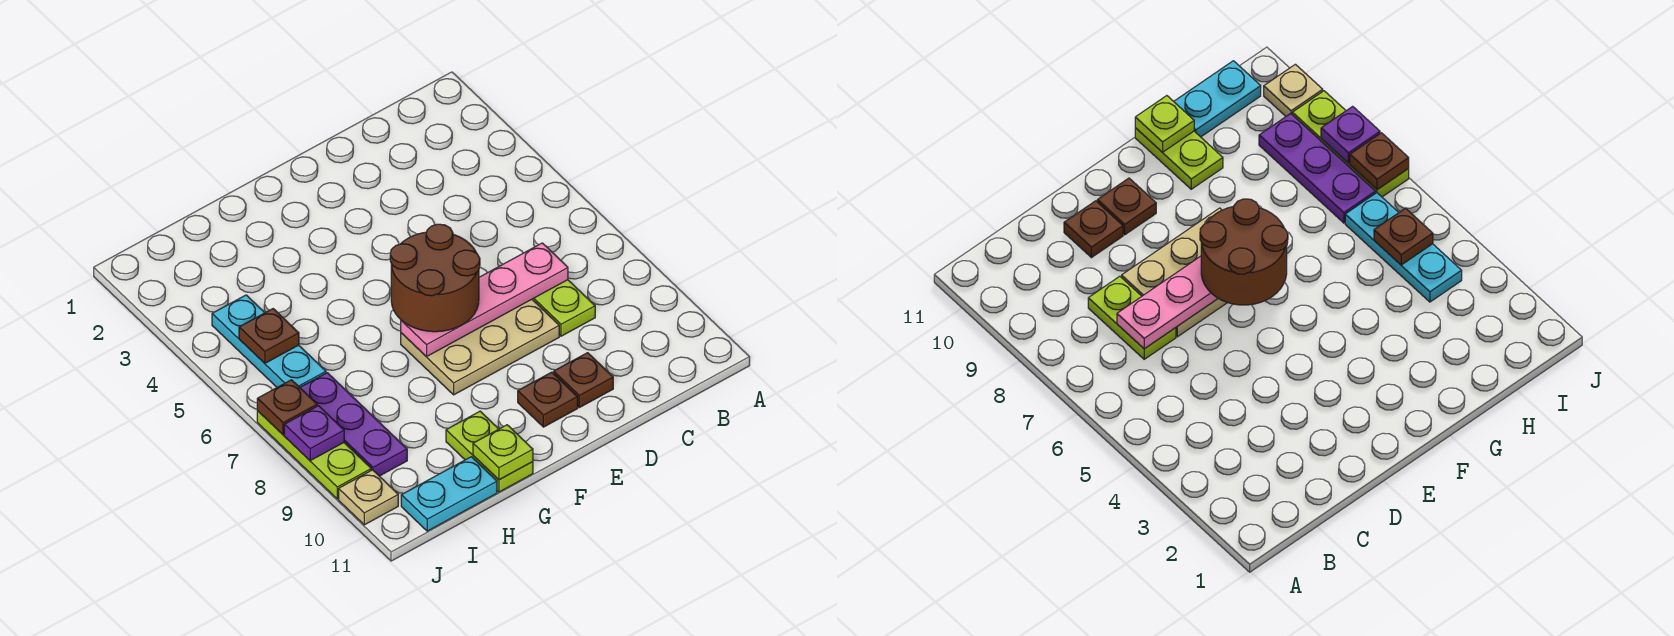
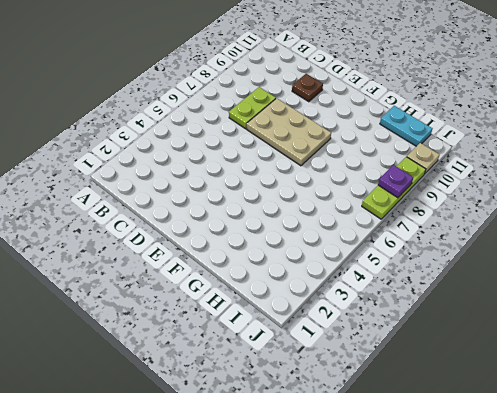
none -> brown 1x1 plate [518,372,578,427]
none -> lime 1x2 plate [446,411,533,492]
none -> cyan 1x3 plate [212,295,326,387]

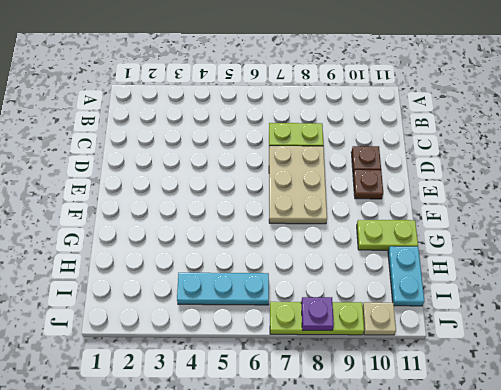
none -> purple 1x3 plate [300,373,407,476]
none -> pink 1x4 plate [401,243,568,357]
none -> lime 1x1 plate [473,425,533,480]

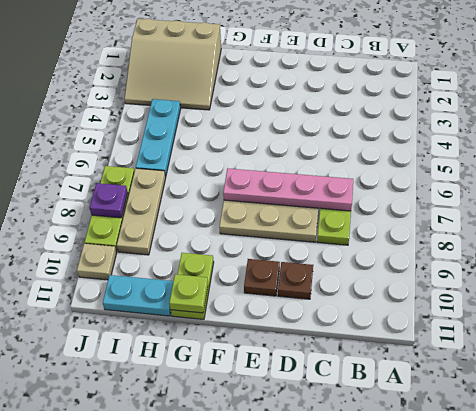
tan 3x3 slope [125,19,221,110] -> none
tan 1x3 plate [117,168,166,255] -> purple 1x3 plate [300,373,407,476]
none -> brown 1x1 plate [239,309,299,363]
none -> brown 1x1 plate [257,380,317,435]
none -> brown 2x2 round brick [390,224,480,332]

